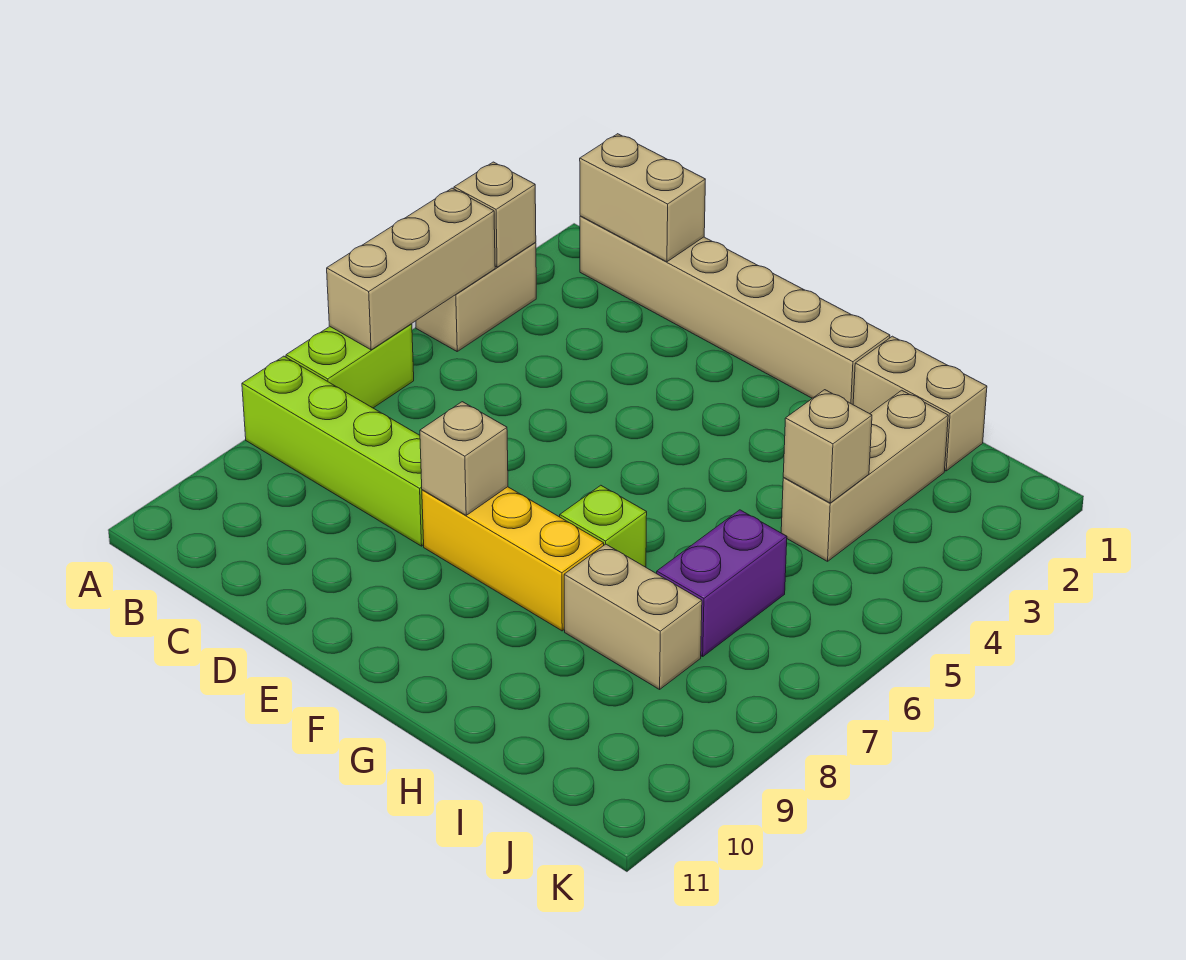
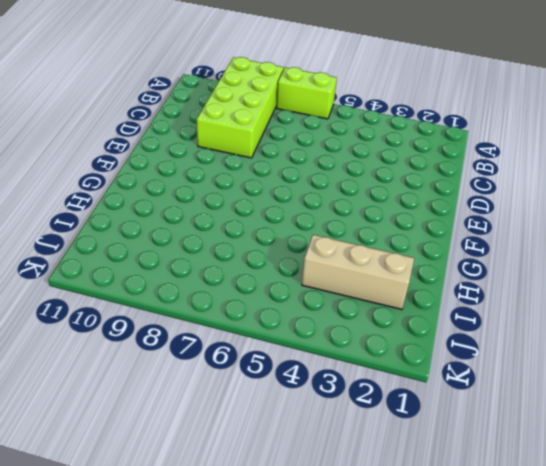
lime 2x4 brick [197,57,284,158] -> lime 1x4 brick [242,356,424,546]
none -> tan 1x2 brick [416,242,536,351]
none -> tan 1x6 brick [580,216,890,404]
none -> yellow 1x3 brick [422,487,604,631]

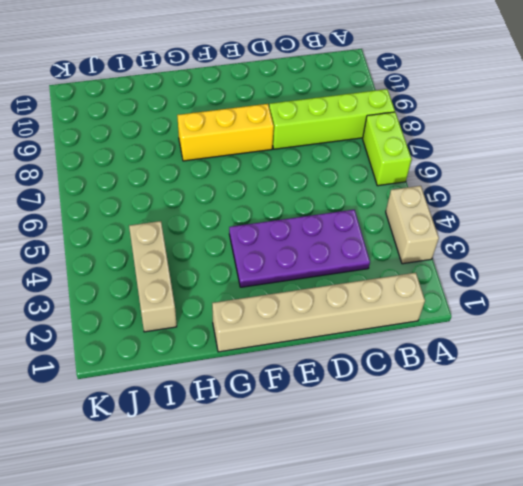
purple 2x4 plate [229,210,370,287] -> none
none -> lime 1x1 brick [560,485,647,567]
none -> tan 1x2 brick [853,336,987,471]
none -> tan 1x2 brick [564,544,702,689]

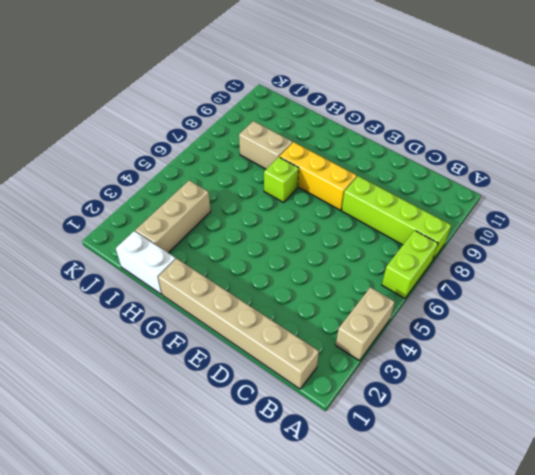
white 1x2 brick [116,231,176,294] -> tan 1x2 brick [853,336,987,471]
none -> purple 1x2 brick [657,510,787,657]
none -> tan 1x1 brick [454,162,536,267]
none -> tan 1x3 brick [327,188,495,350]

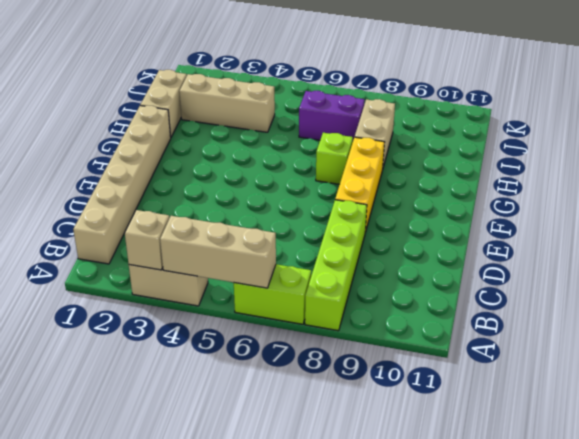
none -> tan 1x2 brick [580,134,705,262]
none -> tan 1x1 brick [420,402,508,515]
none -> tan 1x1 brick [783,390,872,503]

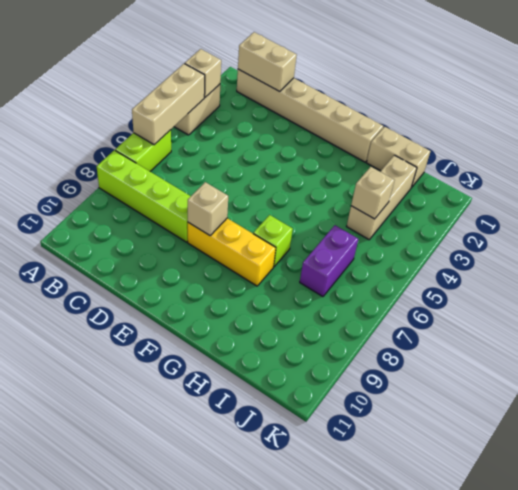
none -> tan 1x2 brick [564,544,702,689]

